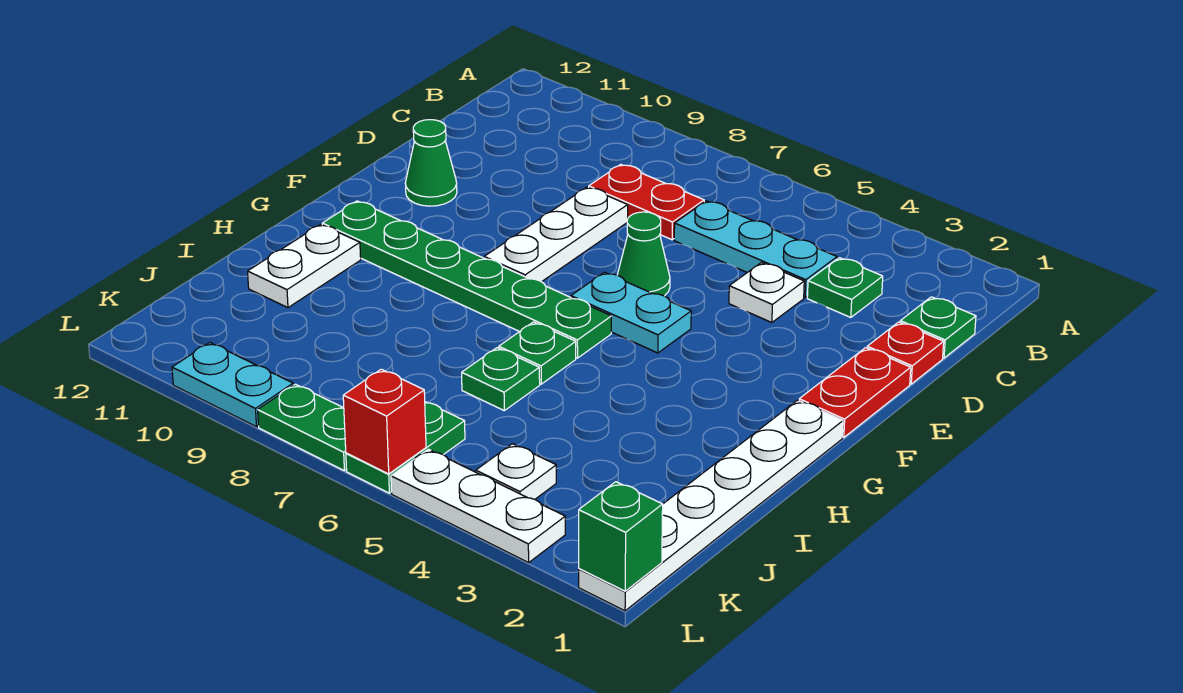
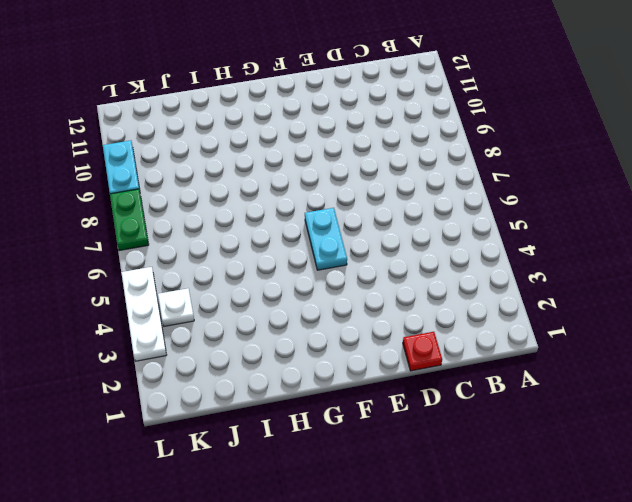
none -> green 1x1 plate [900,297,976,358]
none -> green 1x1 plate [807,258,883,318]
none -> cyan 1x3 plate [674,201,837,298]

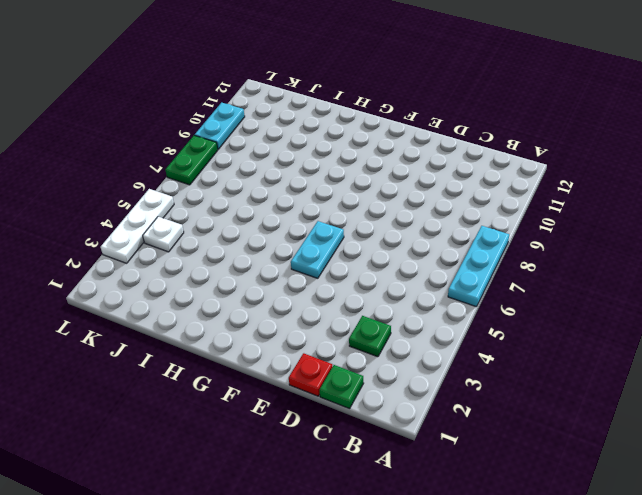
cyan 1x3 plate [448,226,509,307] -> cyan 1x3 plate moved to [674,201,837,298]
none -> red 1x2 plate [589,164,704,240]
none -> white 1x1 plate [729,263,804,323]
none -> white 1x3 plate [484,187,628,282]

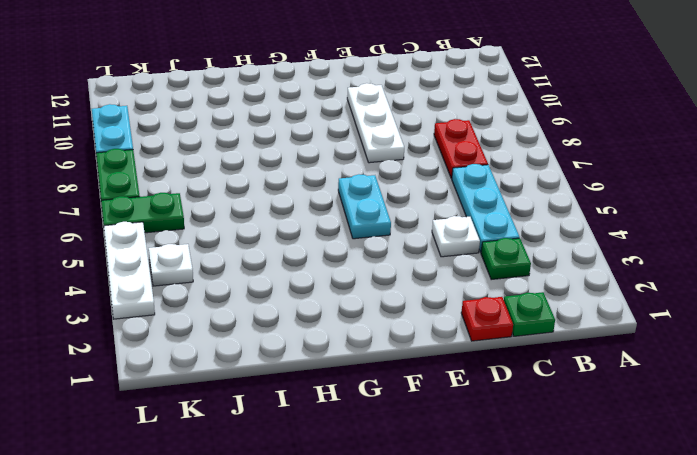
white 1x3 plate [347,83,404,163] -> white 1x3 plate turned to [484,187,628,282]
none -> red 1x2 plate [799,348,911,438]
none -> green 1x1 cone [617,212,670,296]
none -> green 1x1 cone [405,120,457,206]

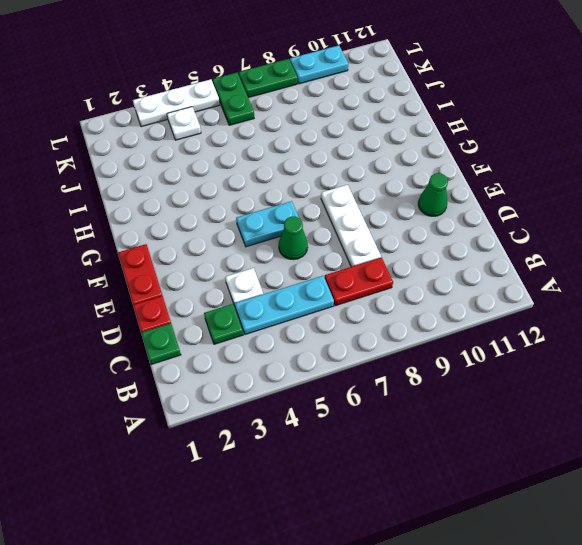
none -> white 1x6 plate [579,400,843,611]
none -> green 1x6 plate [322,201,611,358]
none -> green 1x1 plate [499,322,576,384]

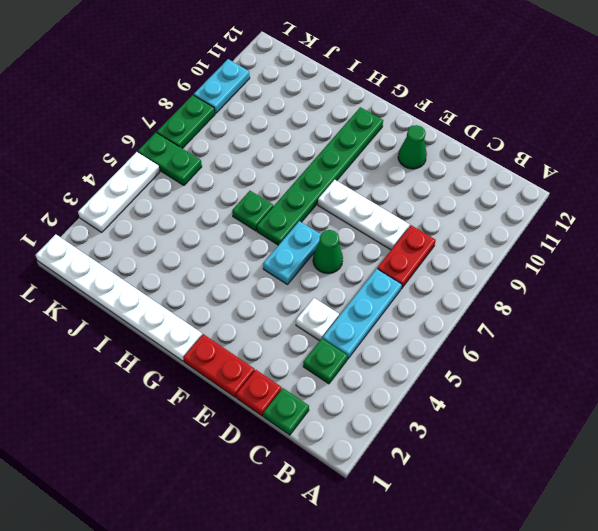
none -> white 1x2 plate [248,224,361,308]
none -> green 1x1 plate [462,348,540,411]
none -> white 1x1 plate [476,444,556,499]

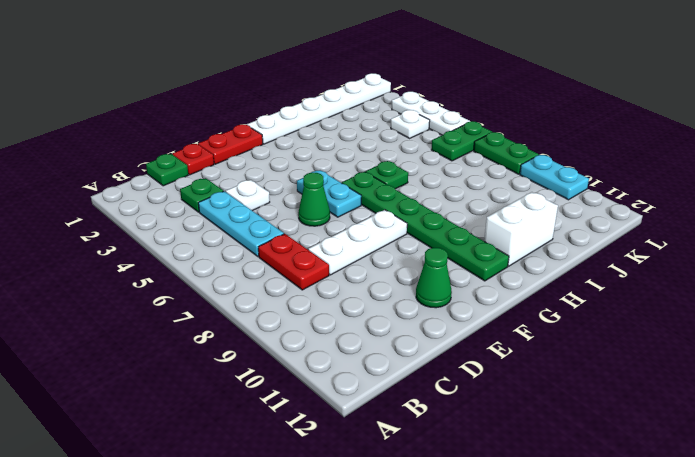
white 1x2 brick [484,192,558,266] -> white 1x2 plate [248,224,361,308]
none -> green 1x1 plate [462,348,540,411]
none -> green 1x1 brick [579,482,663,591]
none -> red 1x1 brick [343,369,426,474]

